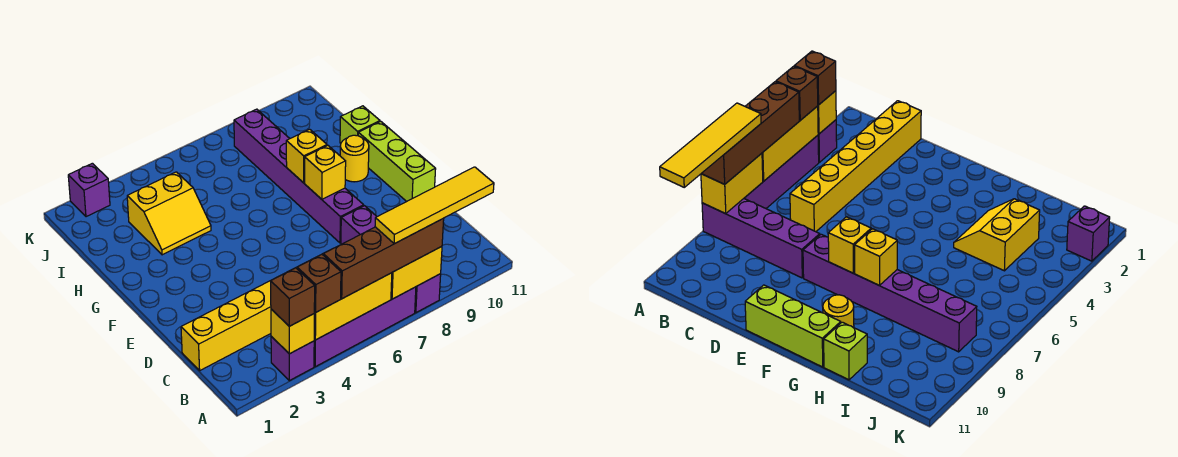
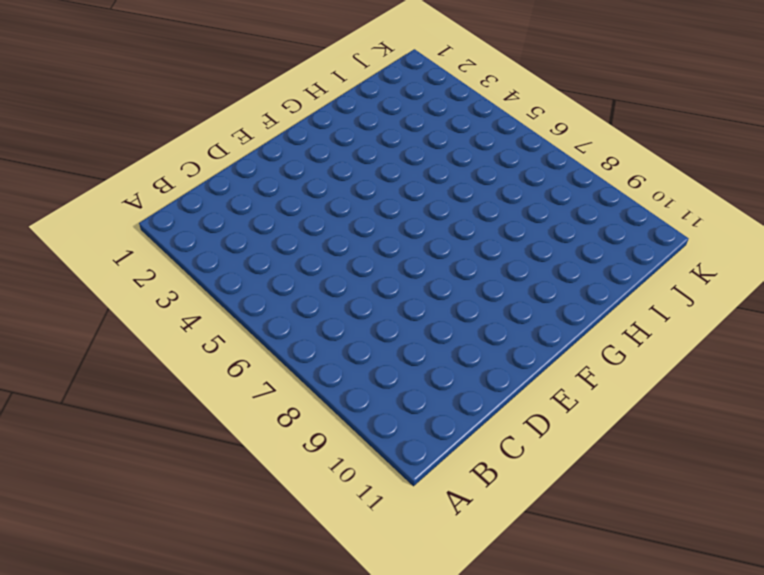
none -> purple 1x1 brick [271,337,314,381]
none -> purple 1x4 brick [314,287,416,367]
none -> purple 1x4 brick [341,206,441,313]

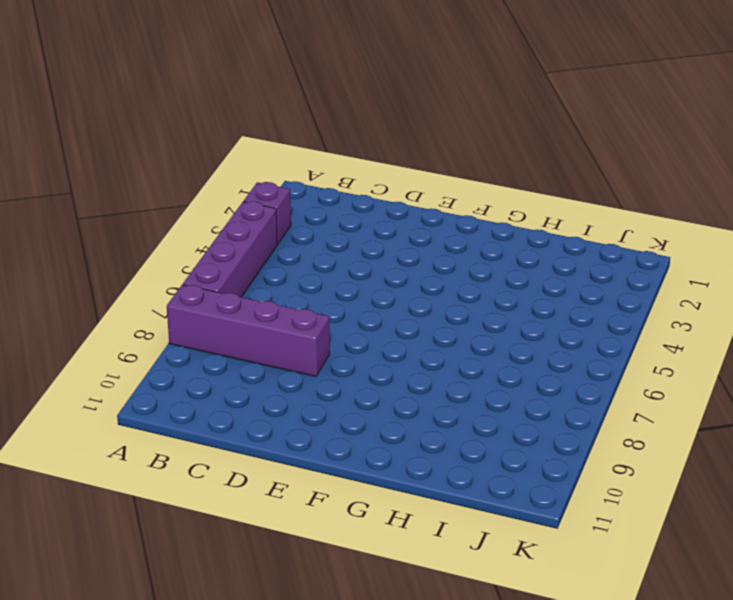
none -> yellow 1x6 brick [181,253,324,370]
none -> purple 1x6 brick [234,109,364,243]
none -> lime 1x3 brick [358,121,436,202]

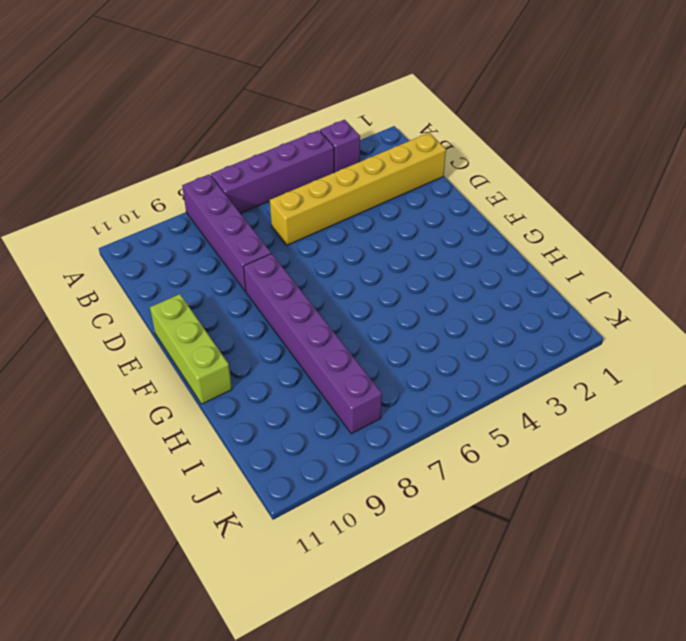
none -> yellow 1x1 round brick [340,135,369,182]
none -> yellow 2x2 slope [127,172,211,255]
none -> lime 1x1 brick [340,106,380,143]

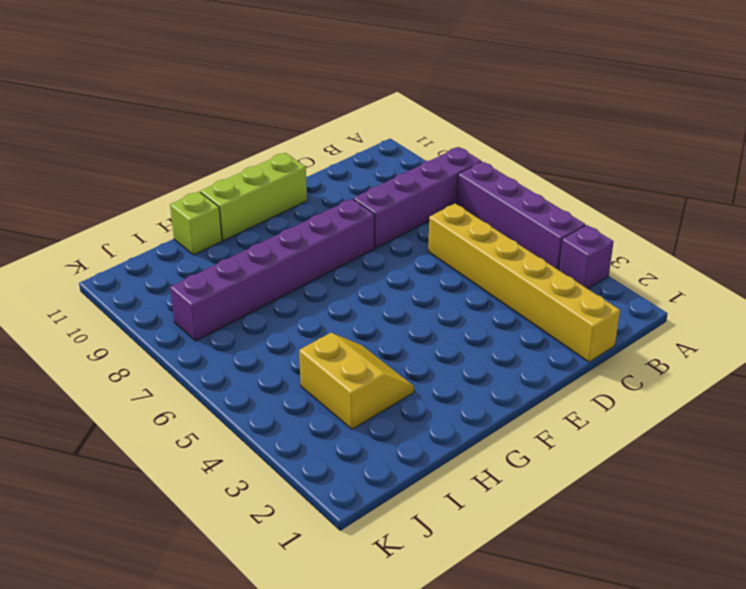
none -> yellow 1x1 round brick [340,135,369,182]
none -> purple 1x1 brick [68,163,110,217]
none -> yellow 1x1 brick [271,309,314,354]

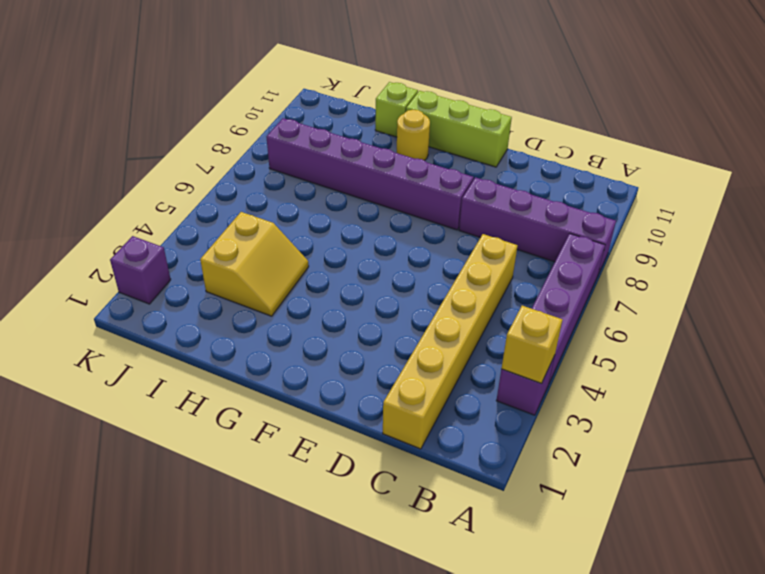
none -> yellow 1x3 brick [314,273,392,340]
none -> yellow 1x2 brick [391,246,442,299]
none -> yellow 1x1 brick [305,146,346,199]

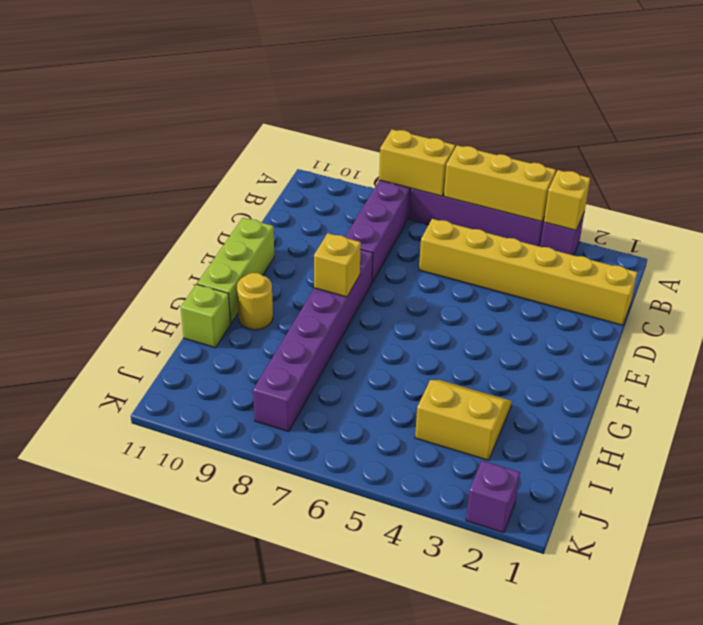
none -> yellow 1x1 brick [286,129,327,183]
none -> brown 1x1 brick [271,268,315,326]
none -> brown 1x1 brick [297,254,341,312]

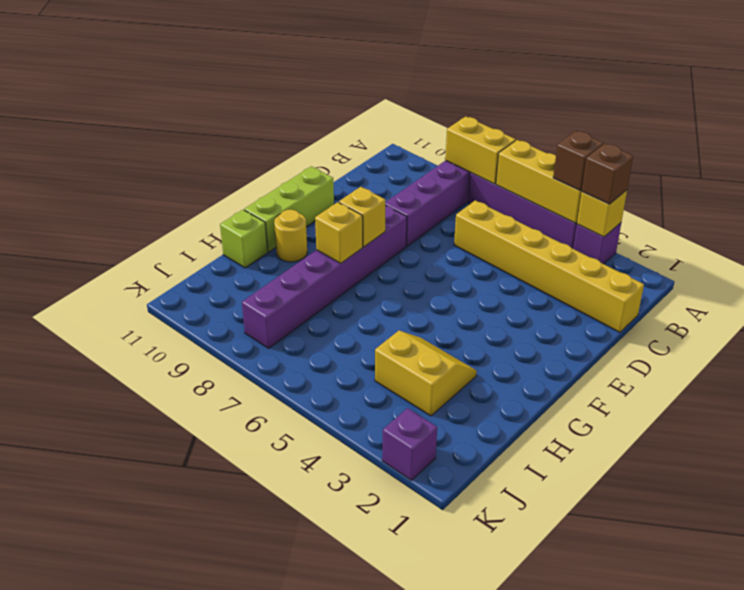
none -> brown 1x4 brick [323,218,444,299]
none -> yellow 1x4 tile [375,167,494,244]

